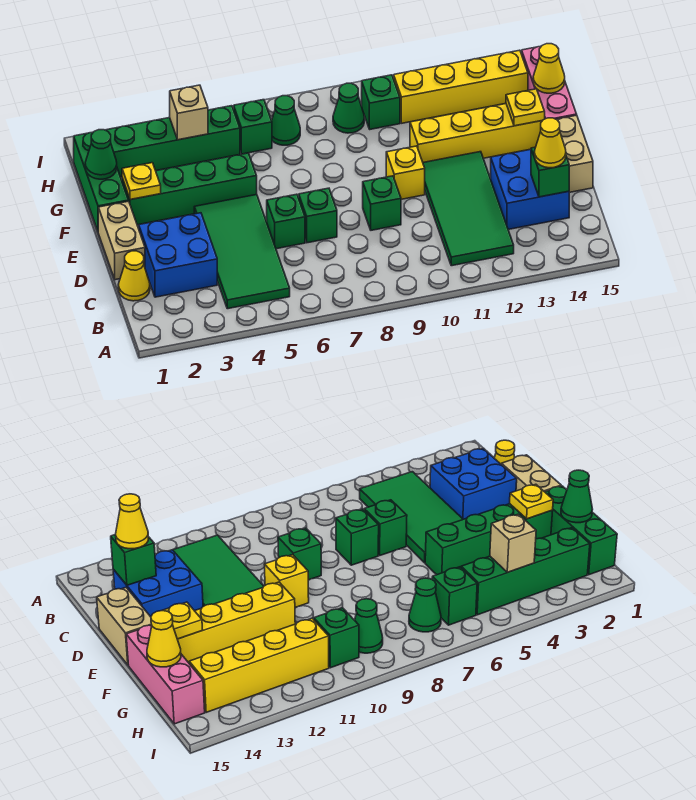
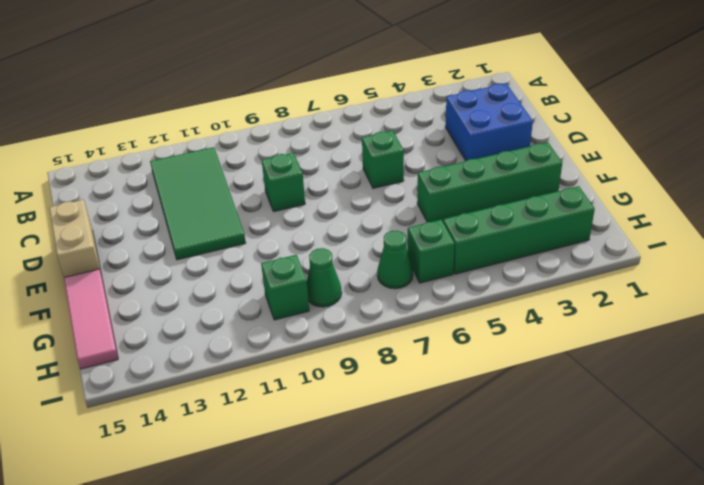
pink 1x3 tile [64,269,118,369] -> pink 1x3 brick [522,46,577,119]
none -> green 2x4 tile [194,195,290,309]
none -> yellow 1x1 cone [118,251,150,301]
none -> blue 2x2 brick [491,149,569,229]

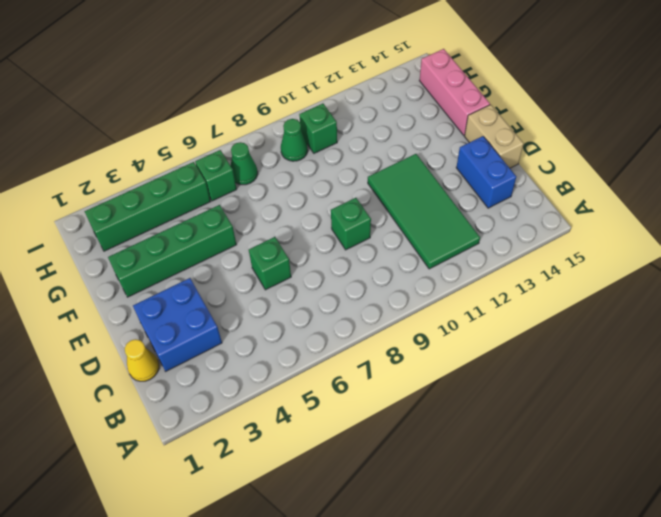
blue 1x2 brick [456,136,516,208] -> blue 2x2 brick [491,149,569,229]
none -> green 2x4 tile [194,195,290,309]
none -> tan 1x2 brick [98,201,145,280]
none -> green 1x1 brick [299,188,337,243]

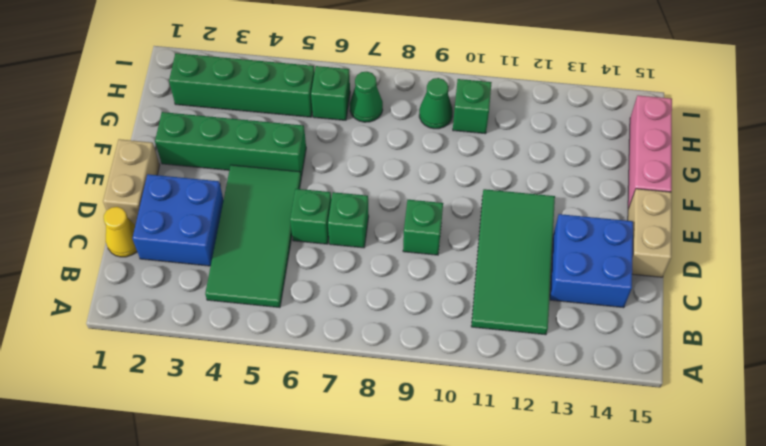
none -> yellow 1x1 brick [386,146,425,199]
none -> green 1x3 brick [74,132,129,231]
none -> yellow 1x4 brick [410,104,542,162]

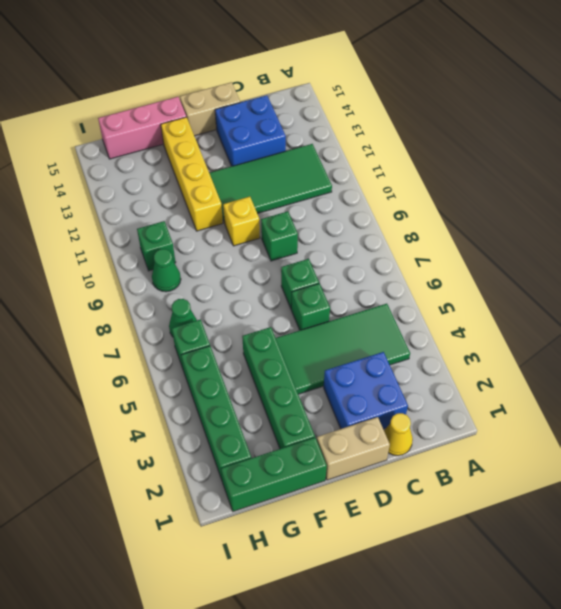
none -> yellow 1x4 brick [394,50,528,123]
none -> green 1x1 brick [531,147,569,197]
none -> yellow 1x1 plate [122,163,161,200]

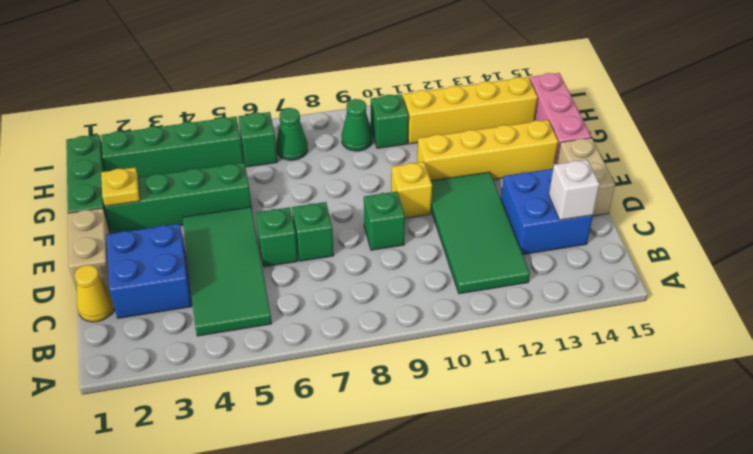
white 1x1 brick [549,160,600,220] -> green 1x1 brick [531,147,569,197]
none -> yellow 1x1 plate [506,89,545,126]
none -> green 1x1 cone [85,130,117,179]
none -> yellow 1x1 cone [533,44,565,93]

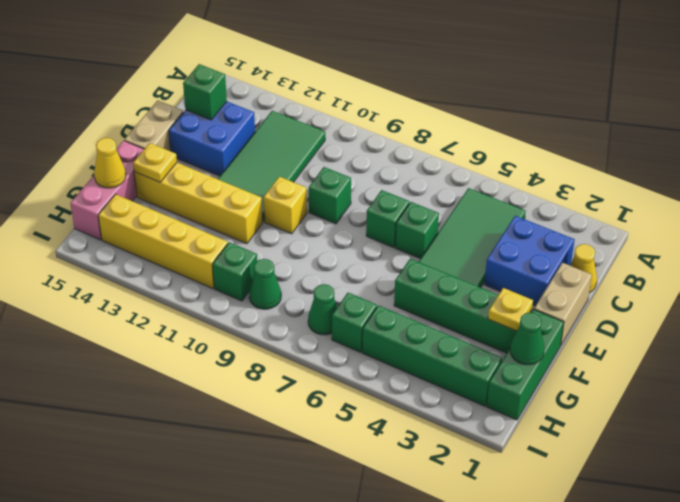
none -> tan 1x1 brick [170,85,208,140]
none -> yellow 1x1 cone [534,118,566,168]

